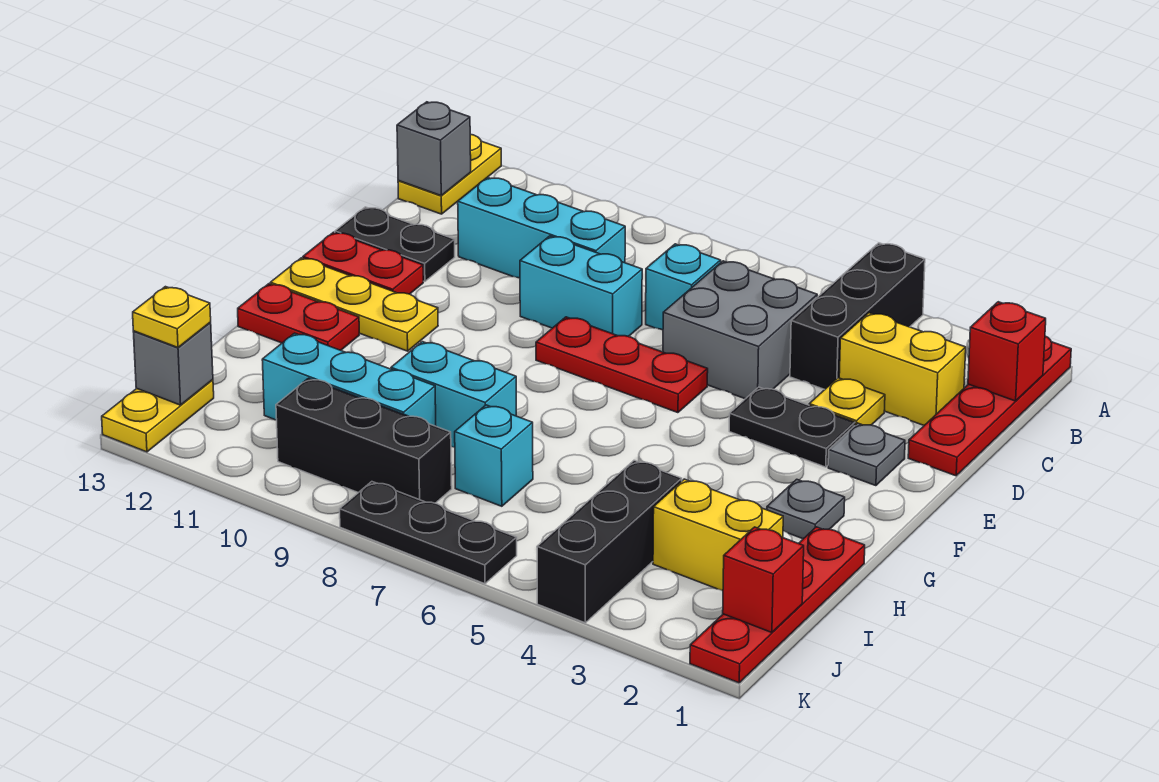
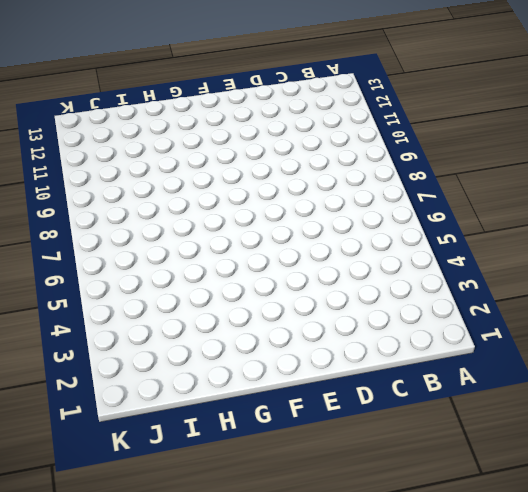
none -> red 1x4 plate [908,336,1071,476]
none -> black 1x3 brick [790,243,925,389]
none -> yellow 1x2 plate [398,134,501,214]
none -> yellow 1x2 brick [839,313,966,425]

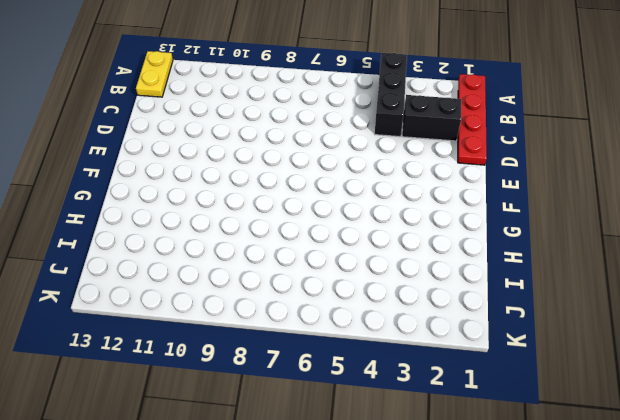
black 1x2 brick [402,95,461,141] -> yellow 1x2 brick [839,313,966,425]
none -> grey 2x2 brick [663,261,817,399]
none -> cyan 1x1 brick [646,244,721,330]
none -> cyan 1x3 brick [458,177,625,278]
none -> yellow 1x1 plate [809,378,885,425]

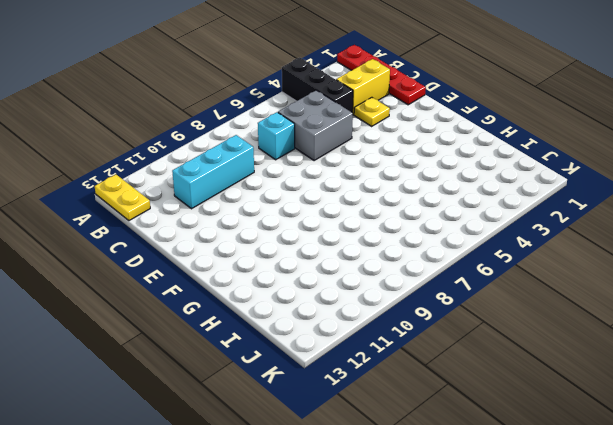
none -> cyan 1x2 brick [520,236,642,337]
none -> black 1x2 plate [335,207,455,282]
none -> grey 1x1 plate [828,423,905,486]
none -> black 1x2 plate [729,387,855,467]

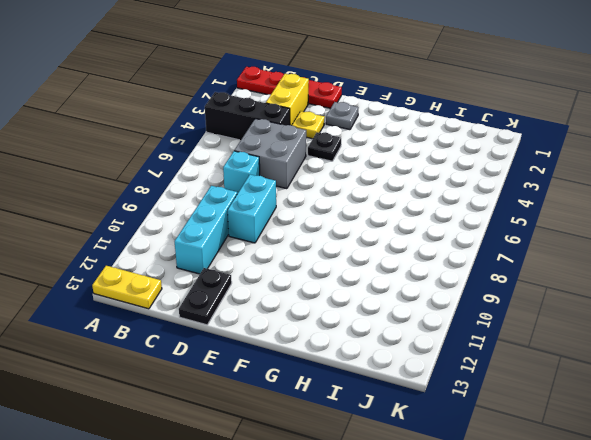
black 1x1 plate [308,132,341,161] -> black 1x2 plate [729,387,855,467]
none -> red 1x3 plate [536,317,708,413]
none -> red 1x2 plate [303,232,423,294]
none -> yellow 1x3 plate [270,258,438,351]
none -> grey 1x1 plate [767,479,845,539]

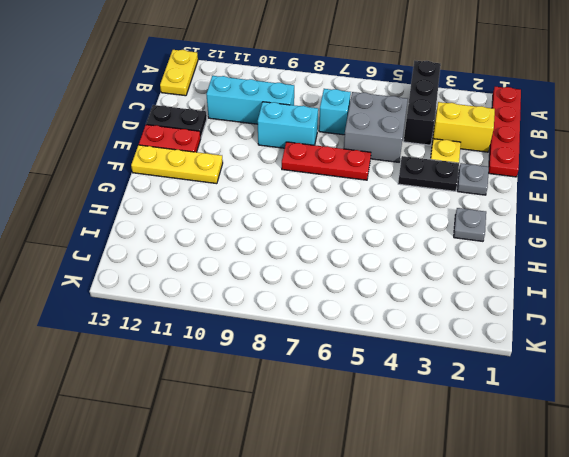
none -> red 1x2 plate [238,284,359,350]
none -> red 1x4 plate [690,527,865,683]
none -> cyan 1x2 brick [391,342,516,447]
none -> yellow 1x2 brick [653,479,783,591]

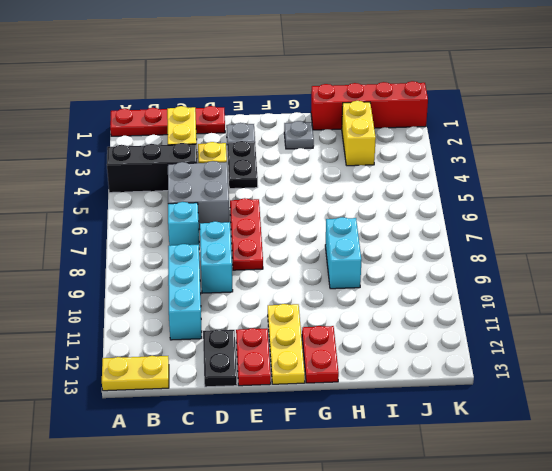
red 1x4 brick [311,81,428,130] -> red 1x4 plate [690,527,865,683]
none -> black 1x3 brick [537,460,682,623]
none -> cyan 1x1 brick [455,405,533,506]
none -> cyan 1x3 brick [262,333,436,426]
none -> black 1x3 brick [276,378,452,503]

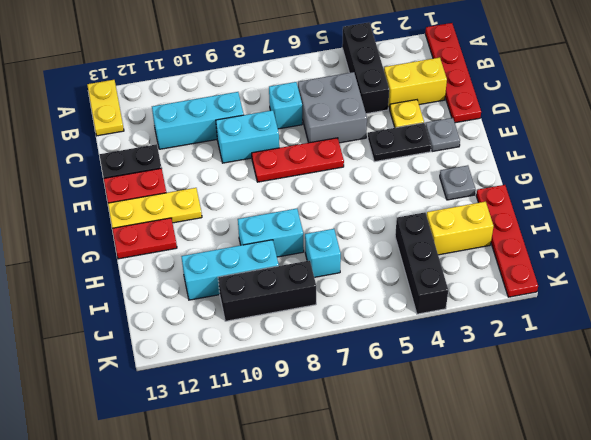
none -> yellow 1x2 plate [102,380,214,452]
none -> black 1x3 plate [340,482,517,584]
none -> red 1x1 brick [968,302,1046,401]
none -> grey 1x1 brick [397,102,471,195]

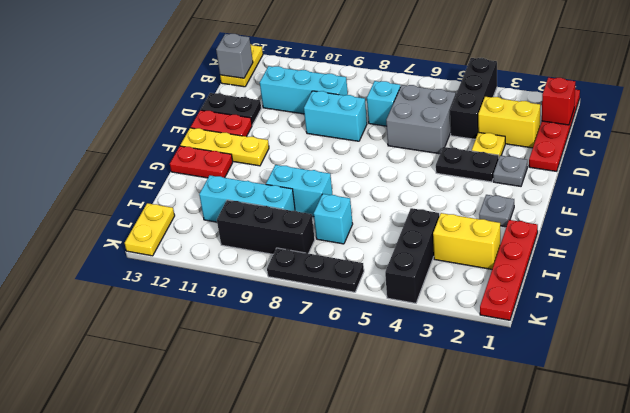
none -> red 1x3 plate [536,317,708,413]
none -> red 1x1 brick [723,527,804,633]
none -> grey 1x1 brick [133,323,213,405]
none -> yellow 1x1 plate [133,287,211,347]

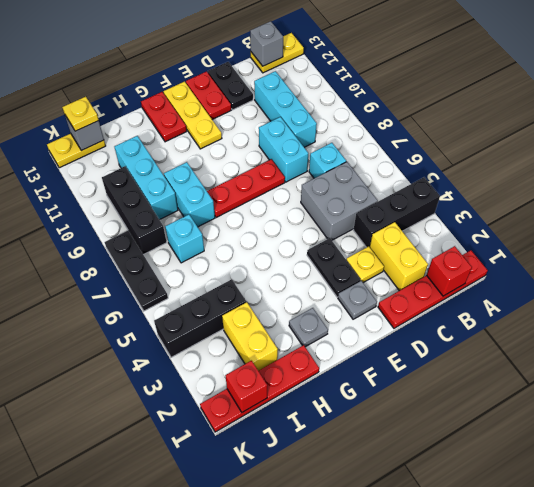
red 1x3 plate [207,159,285,218] -> red 1x3 plate turned to [536,317,708,413]

